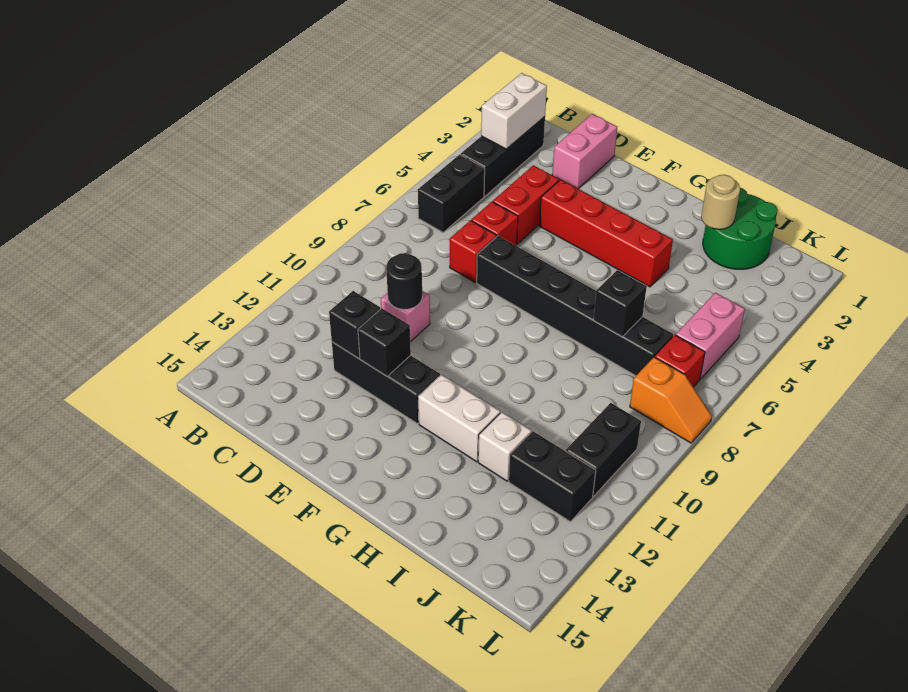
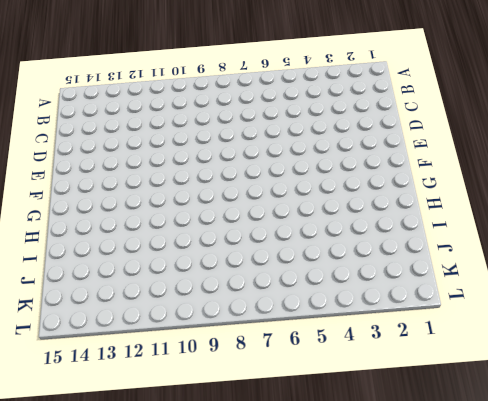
none -> black 1x3 brick [461,117,545,196]
none -> black 1x2 brick [418,155,485,232]
none -> pink 1x2 brick [552,114,617,189]

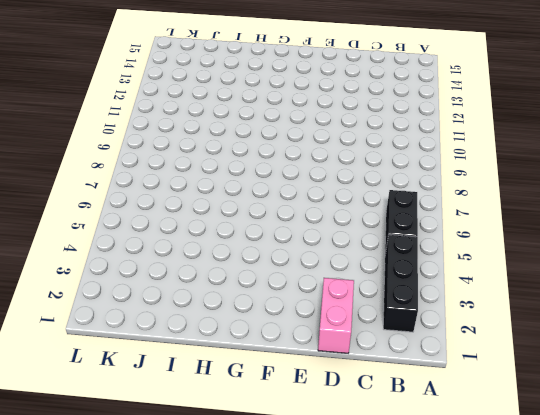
none -> red 1x2 brick [493,165,559,244]
none -> red 1x1 brick [471,202,518,246]
none -> red 1x1 brick [449,220,497,282]

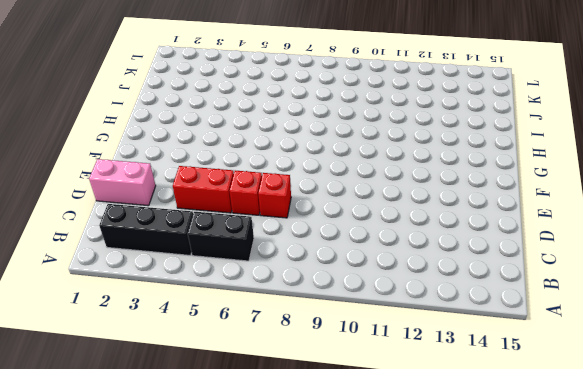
none -> pink 1x1 brick [381,291,430,342]
none -> black 1x3 brick [332,342,440,424]
none -> red 1x4 brick [539,180,673,287]

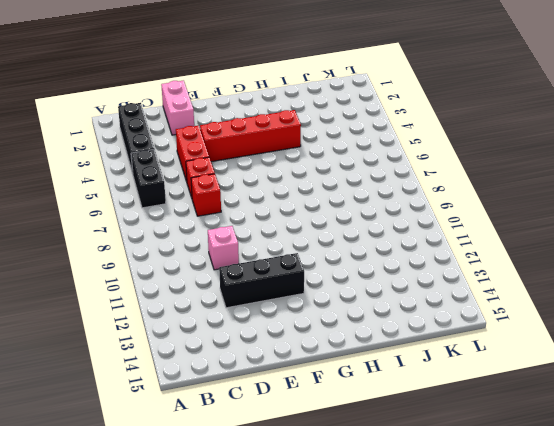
none -> black 1x6 brick [477,236,673,376]
none -> white 1x2 brick [418,375,500,462]
none -> green 2x2 round brick [703,188,778,269]

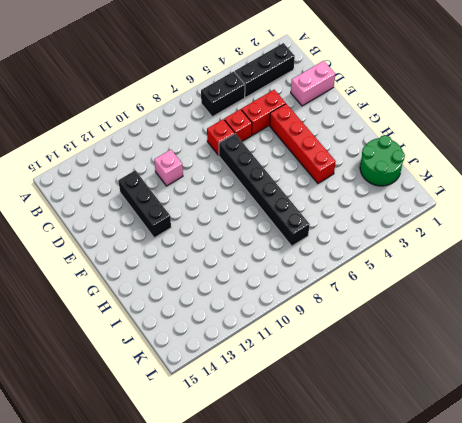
none -> white 1x2 brick [418,375,500,462]
none -> white 1x1 brick [478,412,531,481]
none -> black 1x2 brick [509,431,596,522]

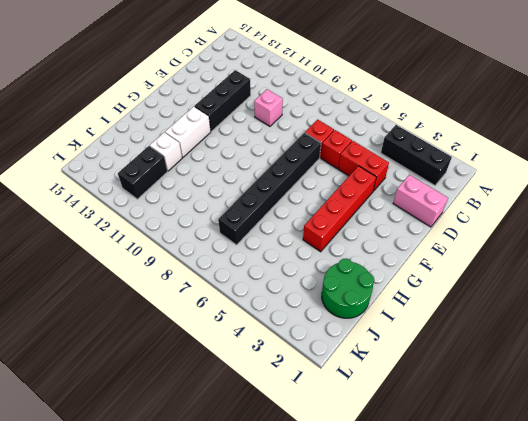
none -> black 1x2 brick [418,155,485,232]
none -> pink 1x2 brick [676,293,745,379]
none -> red 1x1 brick [655,335,705,387]

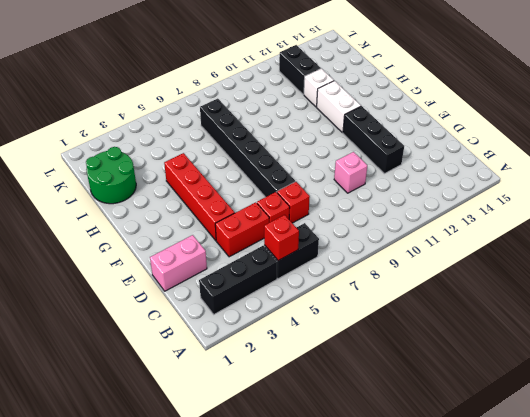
red 1x1 brick [264,215,299,261] -> red 1x1 brick moved to [655,335,705,387]
none -> pink 1x2 brick [676,293,745,379]
none -> orange 1x2 slope [630,357,712,443]
none -> black 1x2 brick [566,403,641,496]

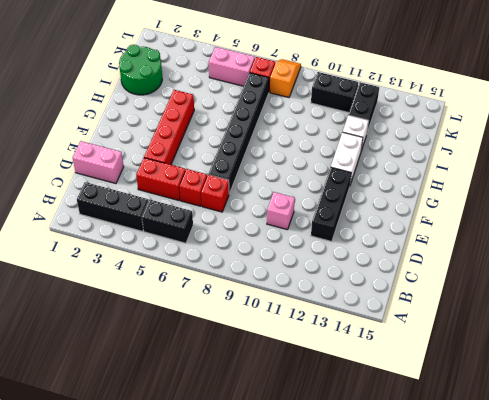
none -> white 1x2 brick [481,73,547,149]
none -> black 1x1 round brick [386,253,422,309]
none -> black 1x1 brick [329,291,380,358]

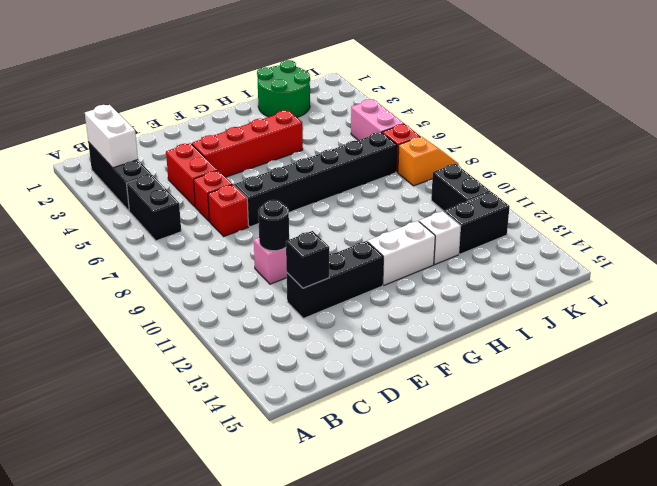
none -> pink 1x2 brick [552,114,617,189]
none -> black 1x1 brick [358,308,411,376]
none -> tan 1x1 round brick [701,175,740,229]

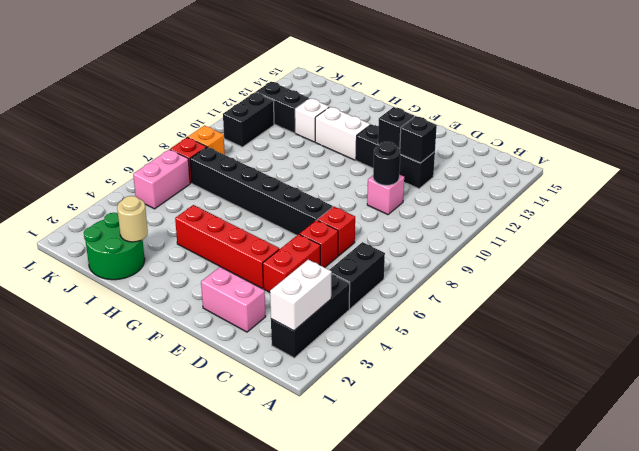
pink 1x2 brick [201,267,266,332] -> pink 1x2 brick turned to [552,114,617,189]
none -> black 1x1 brick [594,270,647,337]

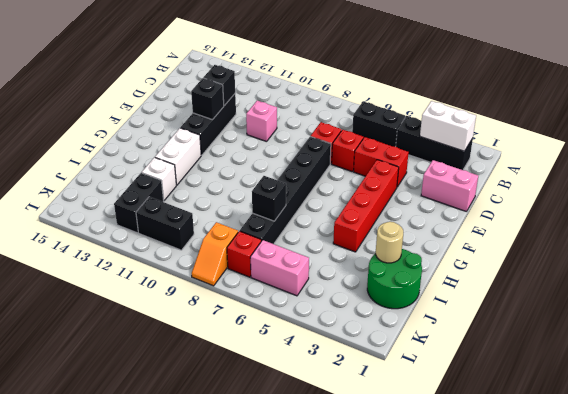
none -> black 1x1 round brick [386,253,422,309]

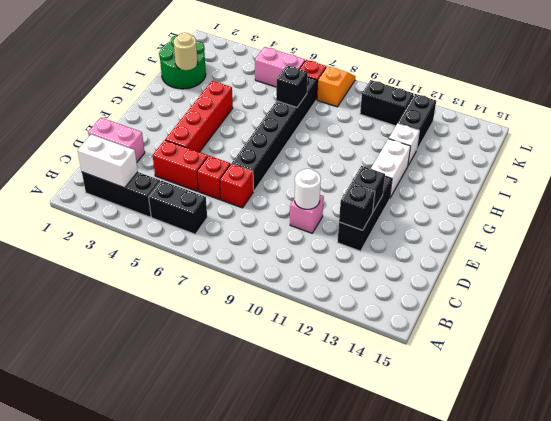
white 1x1 round brick [295,169,321,209] -> black 1x1 round brick [386,253,422,309]

